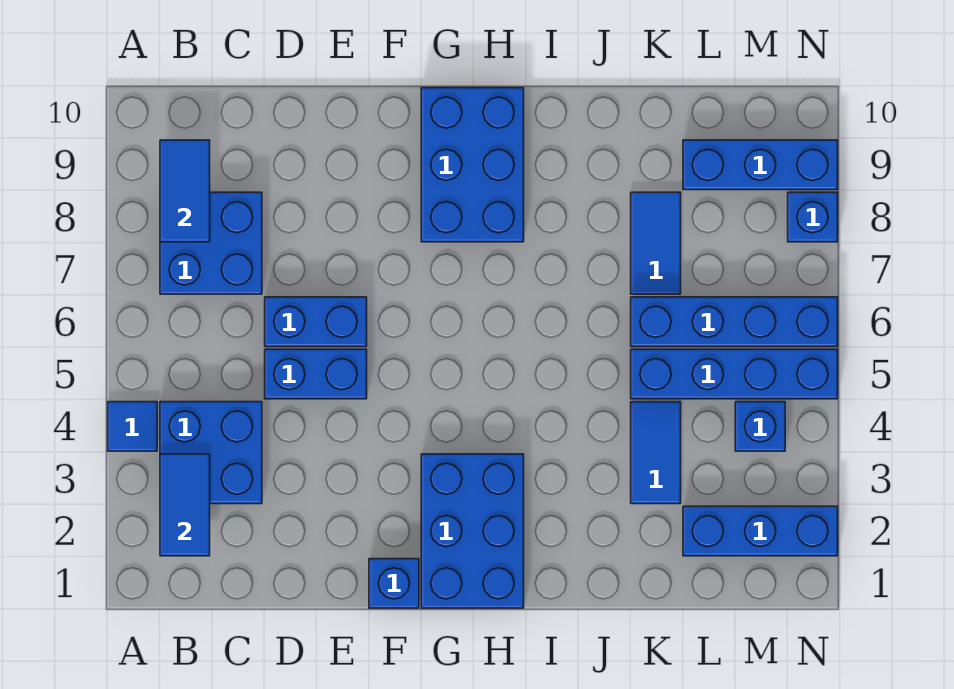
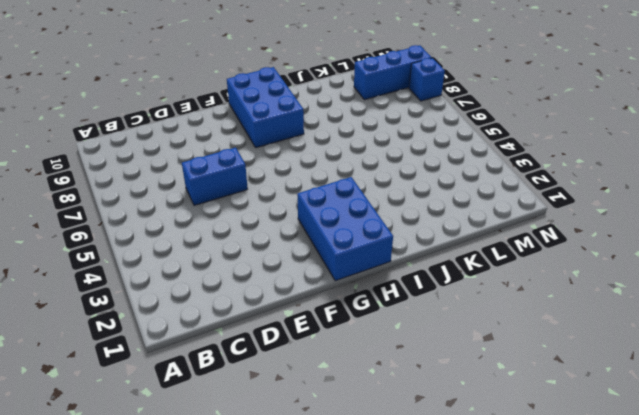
none -> blue 1x1 tile [108,402,157,451]
none -> blue 2x2 brick [160,402,262,504]
none -> blue 2x2 brick [160,192,262,294]

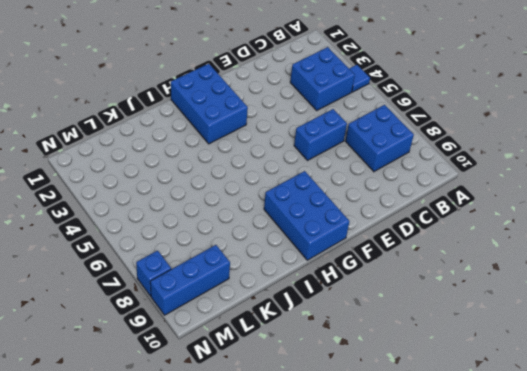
none -> blue 1x2 brick [265,349,367,399]
none -> blue 1x1 brick [369,559,419,608]
none -> blue 1x2 tile [631,402,681,504]

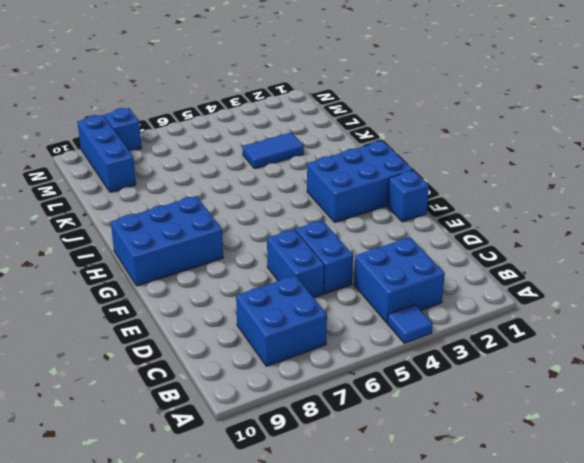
none -> blue 1x4 brick [631,349,838,399]
none -> blue 1x4 brick [631,297,838,347]
none -> blue 1x2 tile [631,192,681,294]

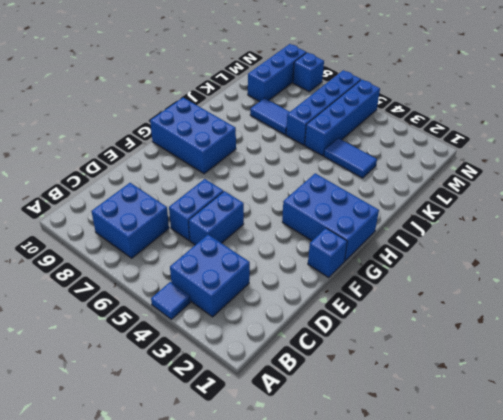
none -> blue 1x3 brick [683,506,838,556]
none -> blue 1x1 brick [735,402,785,451]
none -> blue 1x2 tile [160,454,210,556]

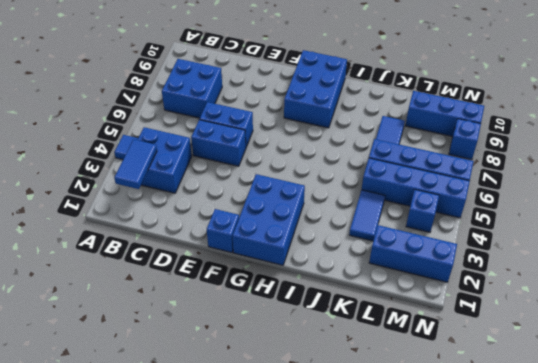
none -> blue 1x2 tile [160,140,210,242]

